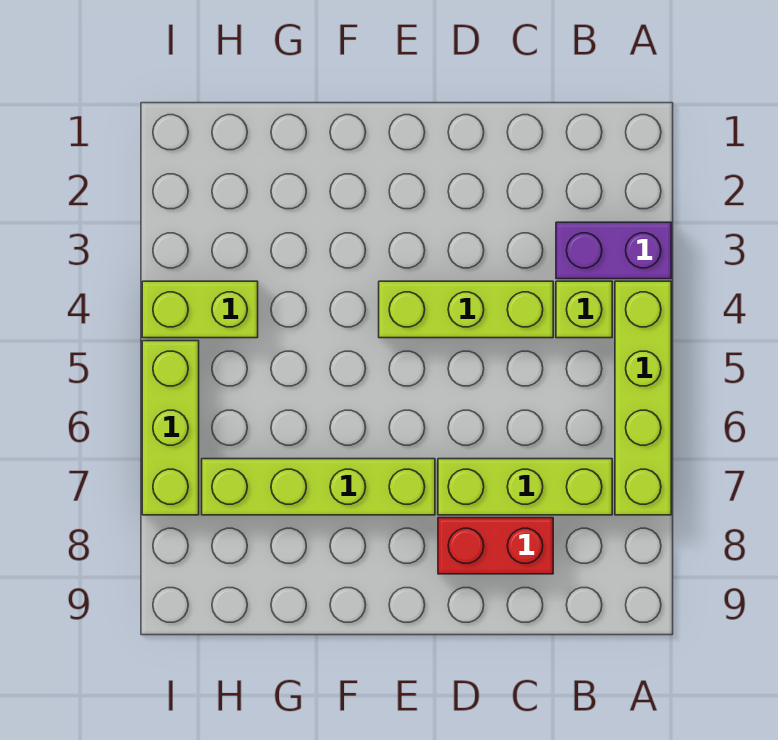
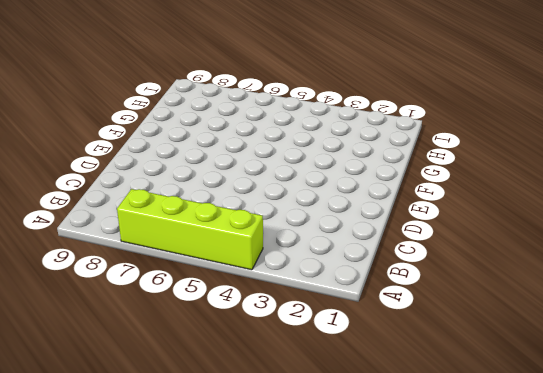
none -> purple 1x2 brick [556,222,671,279]
none -> lime 1x1 brick [556,281,612,338]

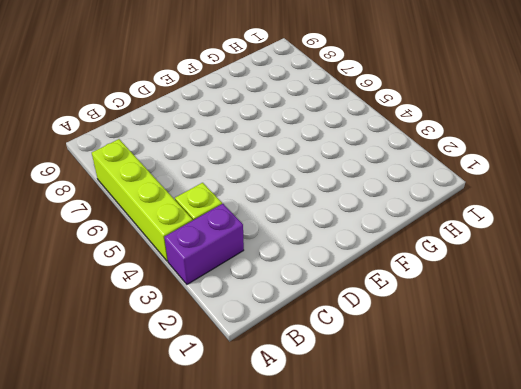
none -> lime 1x3 brick [438,459,612,515]
none -> lime 1x3 brick [379,281,553,338]

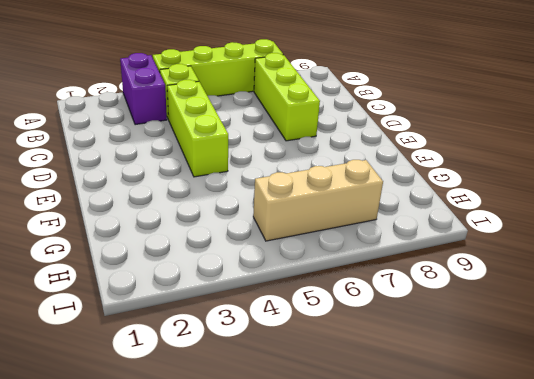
tan 1x3 brick [253,160,383,241] -> lime 1x4 brick [202,459,435,515]
none -> red 1x2 brick [438,518,553,574]
none -> lime 1x2 brick [142,281,258,338]

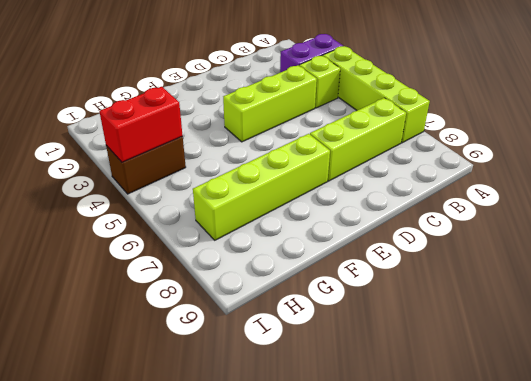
brown 1x2 brick [106,137,186,194] -> lime 1x2 brick [142,281,258,338]
red 1x2 brick [99,87,183,162] -> red 1x2 brick moved to [438,518,553,574]
none -> lime 1x3 brick [142,341,199,515]

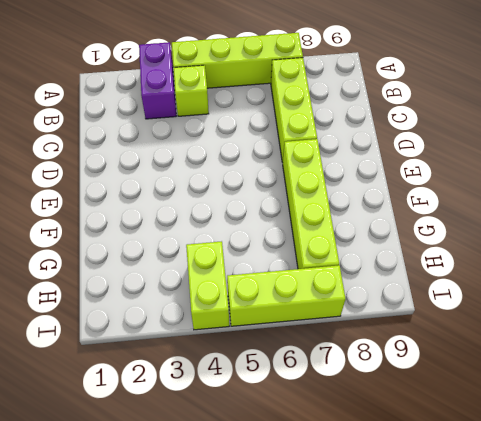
none -> lime 1x3 brick [379,281,553,338]
none -> red 1x2 brick [438,518,553,574]

